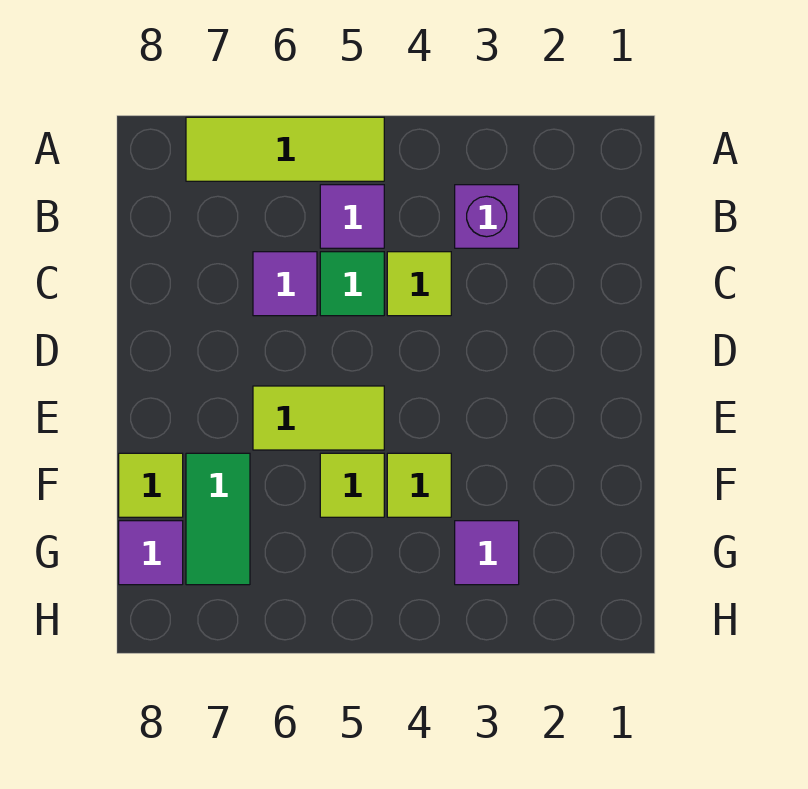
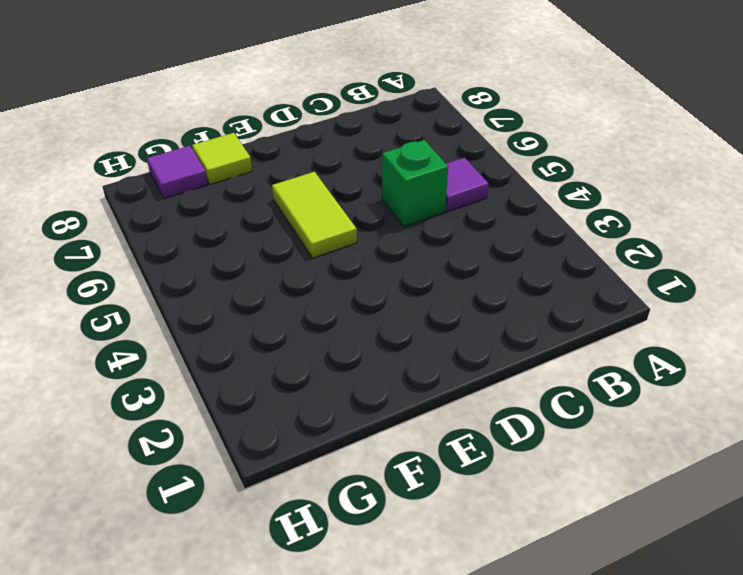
green 1x1 brick [382,140,448,227] -> green 1x1 tile [320,252,384,316]
none -> lime 1x3 tile [186,117,384,181]
none -> purple 1x1 brick [455,185,519,248]
none -> lime 1x1 tile [387,252,451,316]

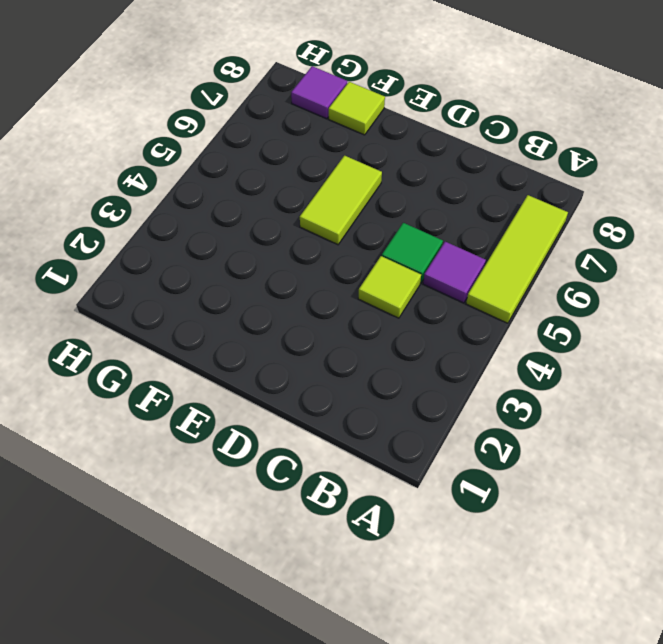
none -> purple 1x1 brick [455,185,519,248]
none -> purple 1x1 tile [253,252,317,316]
none -> lime 1x1 tile [387,453,451,517]

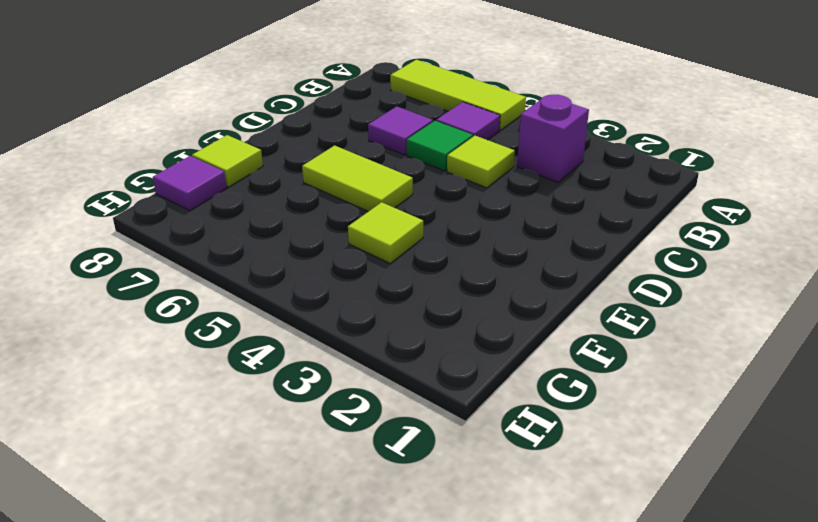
none -> lime 1x1 tile [320,453,384,517]
none -> green 1x2 tile [186,453,250,585]
none -> purple 1x1 tile [455,521,519,585]

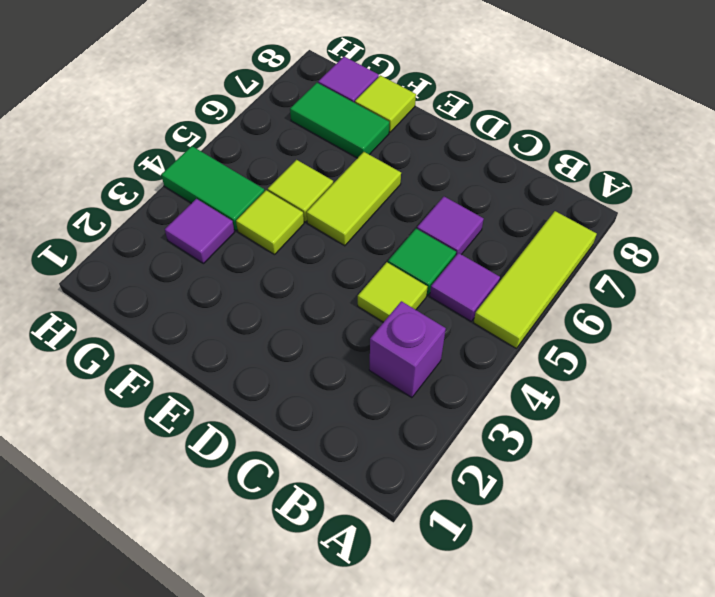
green 1x2 tile [161,146,265,231] -> none

